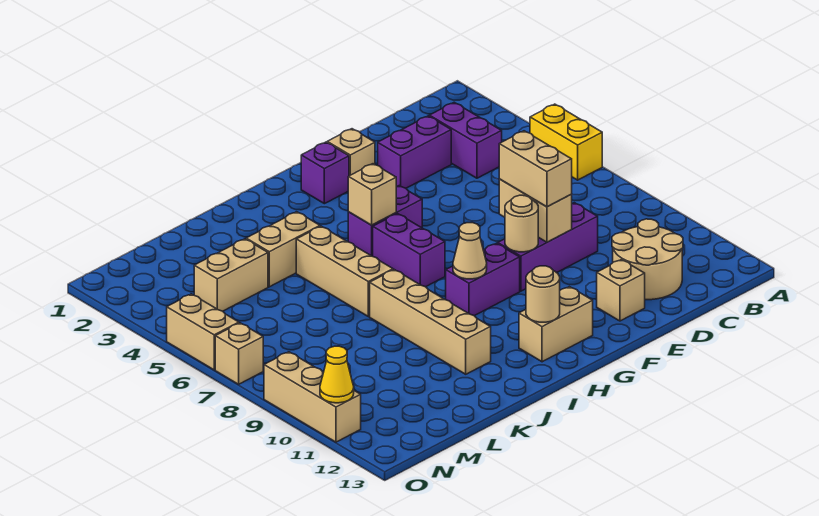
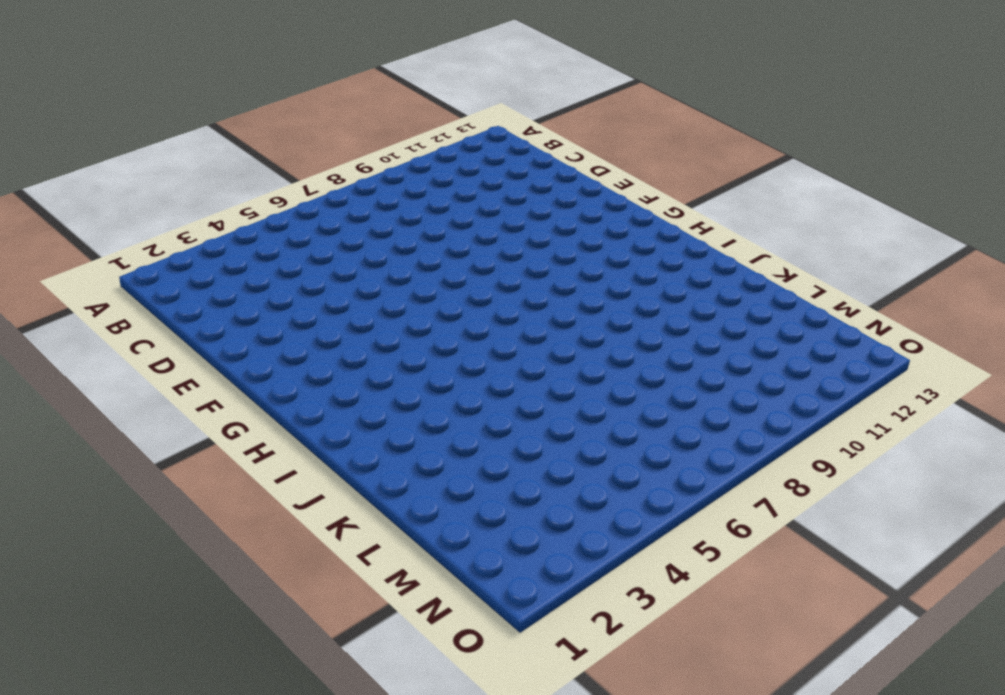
none -> yellow 1x2 brick [530,104,602,180]
none -> purple 1x2 brick [429,102,502,178]
none -> tan 2x2 round brick [612,219,683,300]

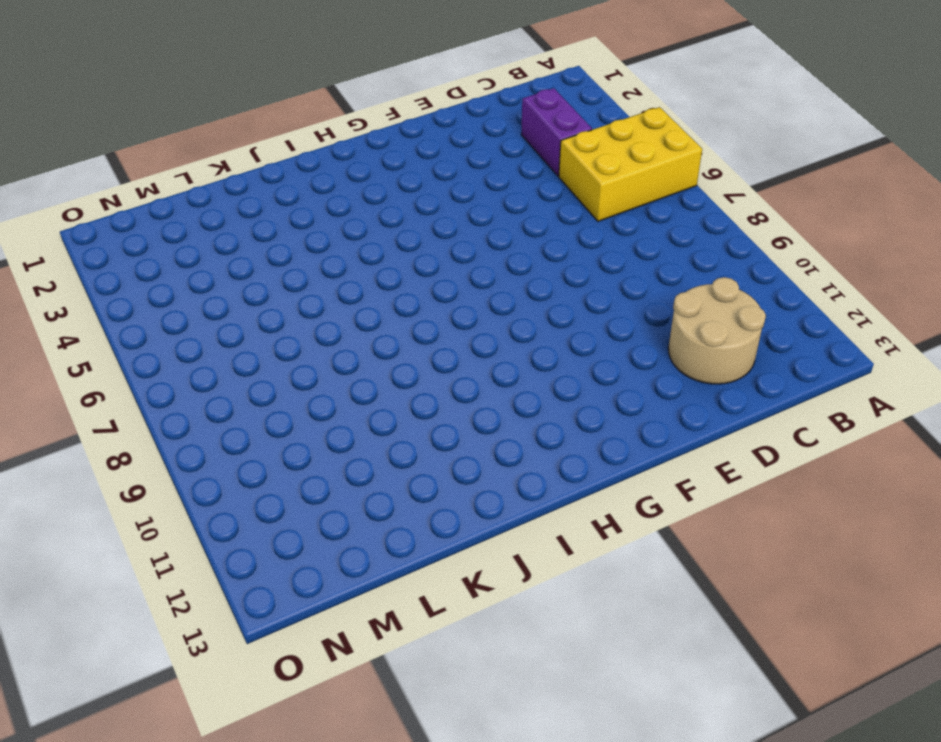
yellow 2x3 brick [559,107,702,221] -> yellow 1x2 brick [530,104,602,180]
none -> purple 1x2 brick [378,116,451,188]
none -> purple 1x3 brick [498,203,598,291]
none -> tan 1x1 brick [597,260,645,321]

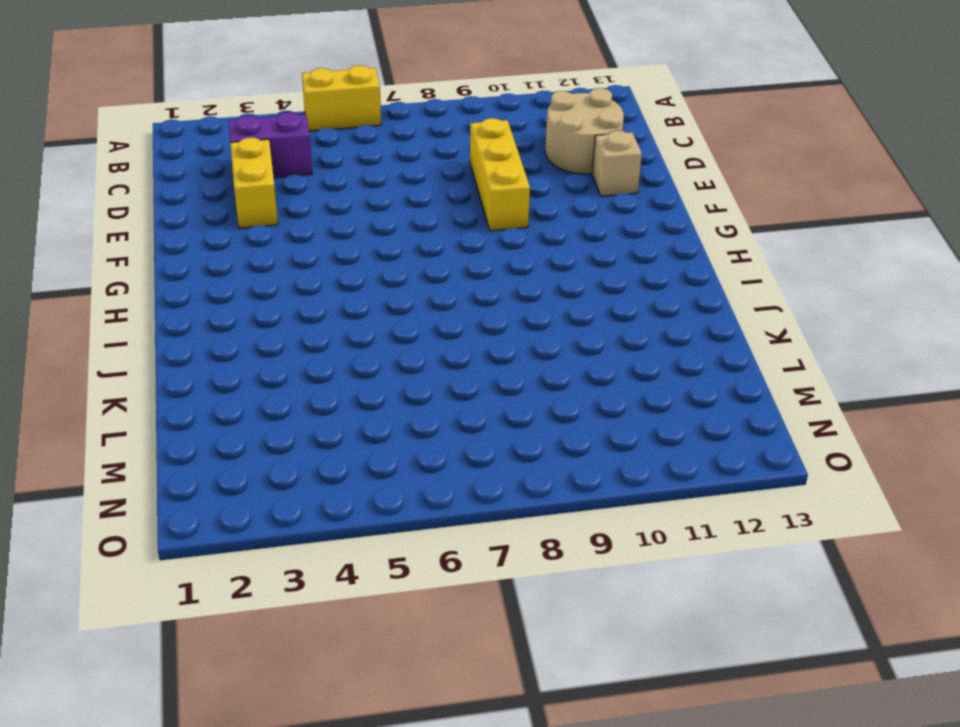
yellow 1x2 brick [230,138,278,228] -> purple 1x2 brick [378,116,451,188]
yellow 1x3 brick [470,118,530,231] -> purple 1x3 brick [498,203,598,291]
none -> tan 1x1 brick [327,129,375,176]
none -> purple 1x1 brick [301,142,349,204]
none -> purple 1x2 brick [348,186,422,256]

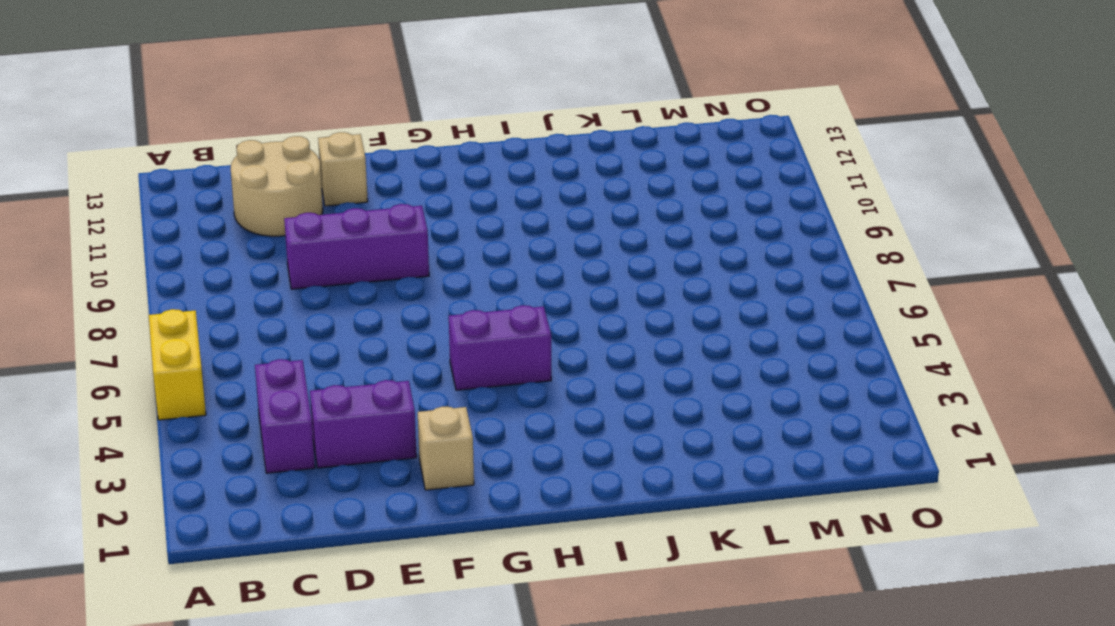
none -> purple 1x1 brick [301,142,349,204]
none -> purple 1x2 brick [446,243,520,316]
none -> tan 1x2 brick [519,287,593,362]

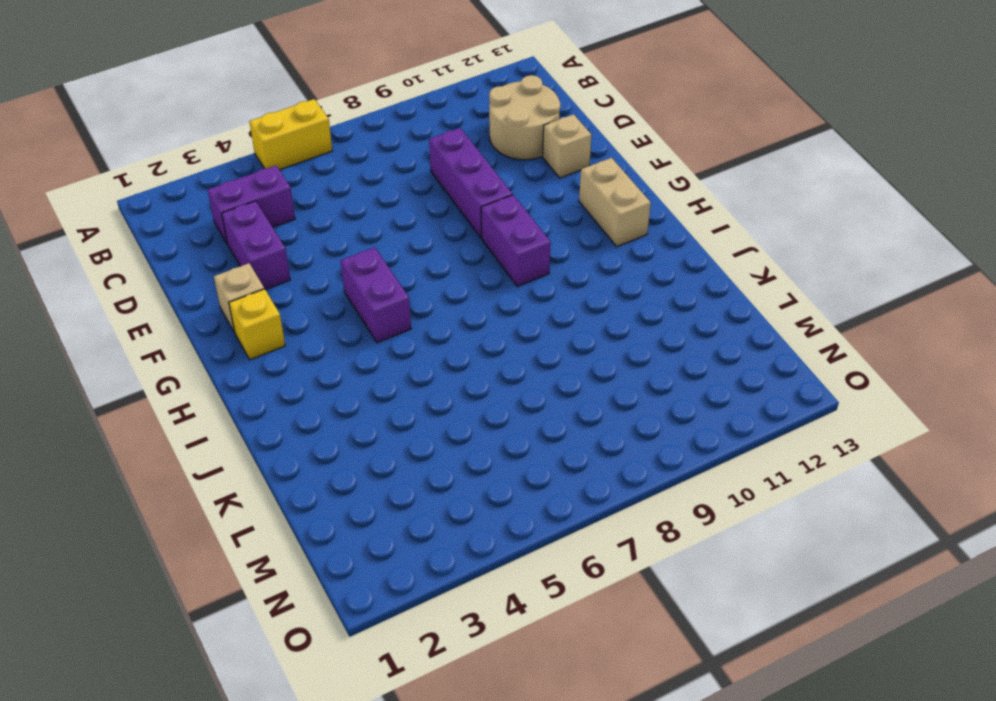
yellow 1x1 brick [229,289,285,360] -> purple 1x1 brick [301,142,349,204]
none -> purple 1x2 brick [373,214,445,287]
none -> tan 1x2 brick [246,212,320,287]
none -> tan 1x3 brick [296,226,393,317]

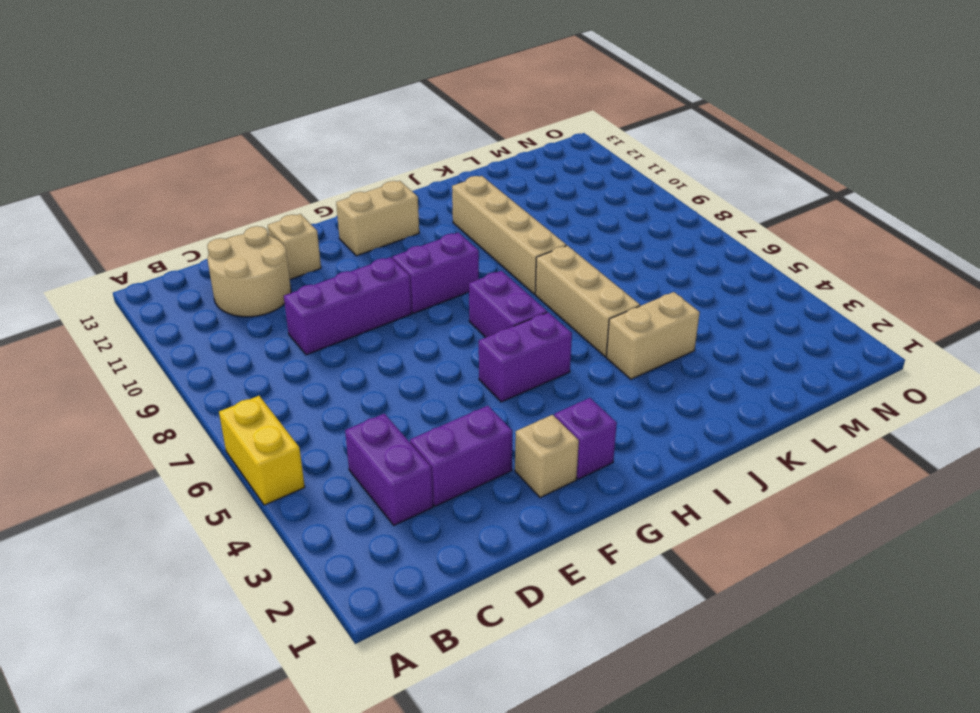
none -> tan 1x2 brick [194,239,268,311]
none -> tan 1x2 brick [167,294,239,370]
none -> tan 1x1 brick [215,323,263,384]

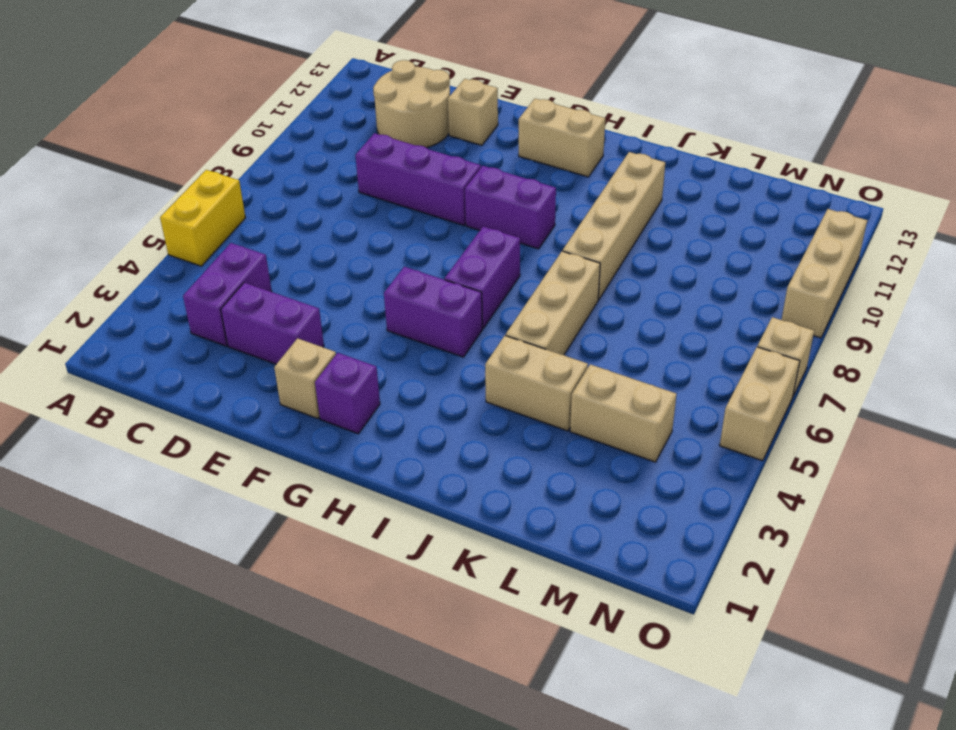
none -> tan 1x2 brick [499,179,572,242]
none -> tan 1x1 round brick [505,195,538,252]
none -> tan 1x1 brick [348,164,396,225]

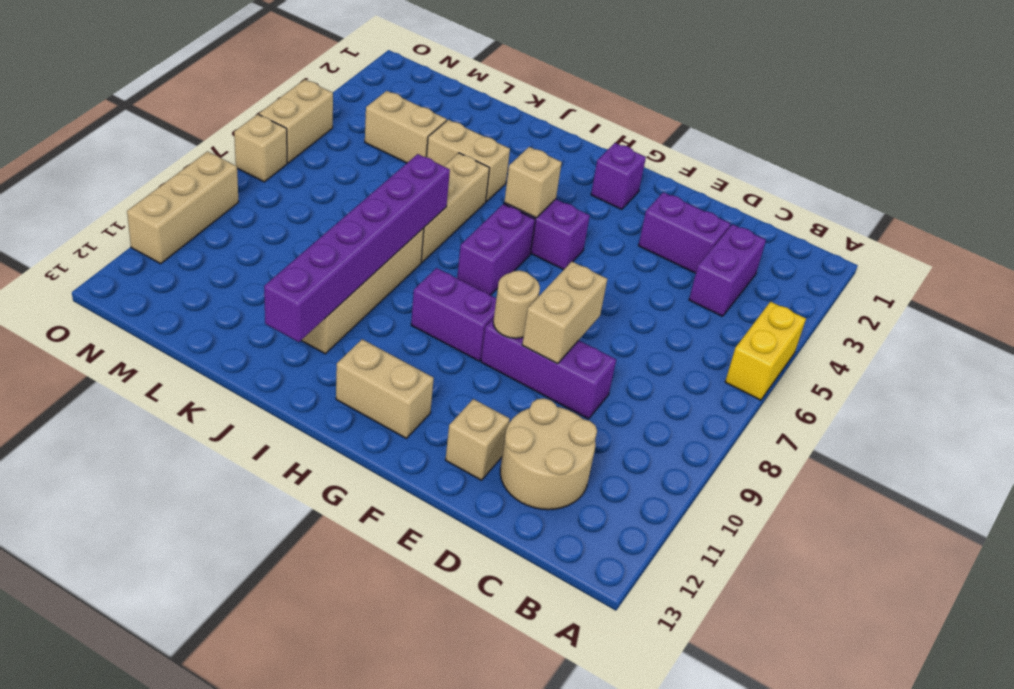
purple 1x6 brick [264,154,450,342] -> none
none -> tan 1x1 brick [327,129,375,176]
none -> tan 1x1 cone [453,223,487,279]
none -> tan 1x1 round brick [526,266,560,322]

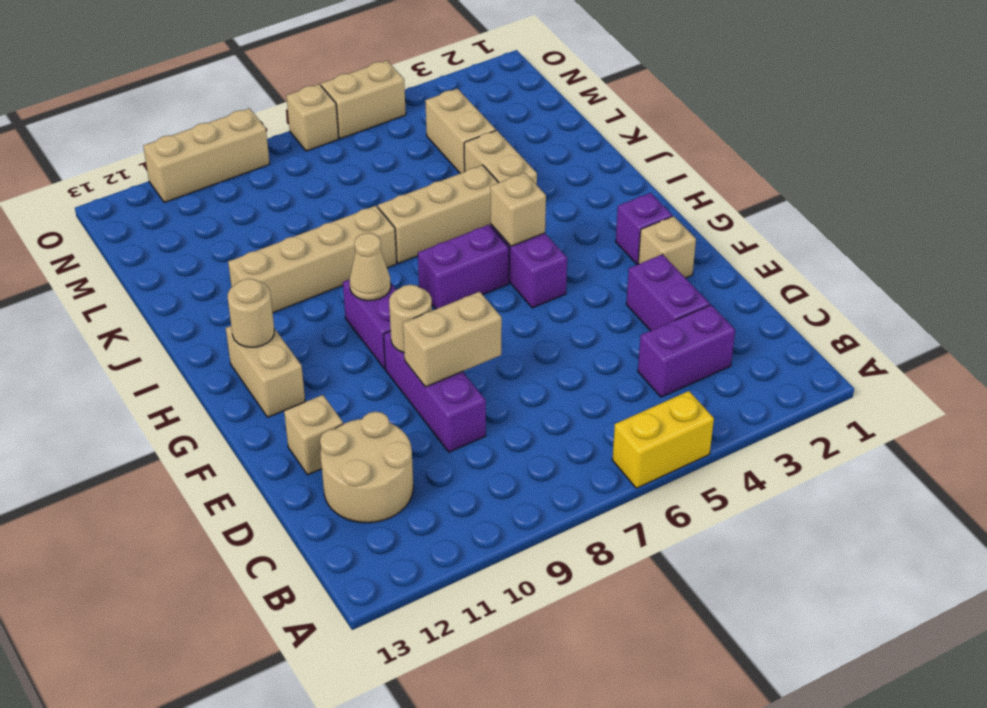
none -> yellow 1x1 cone [320,346,354,403]
none -> tan 1x2 brick [499,131,572,207]

